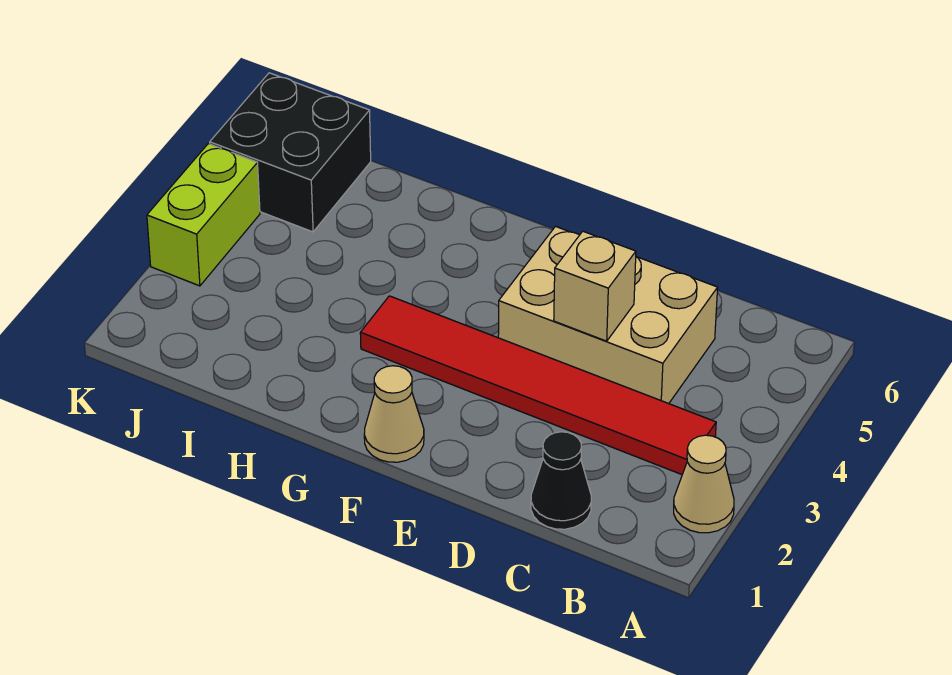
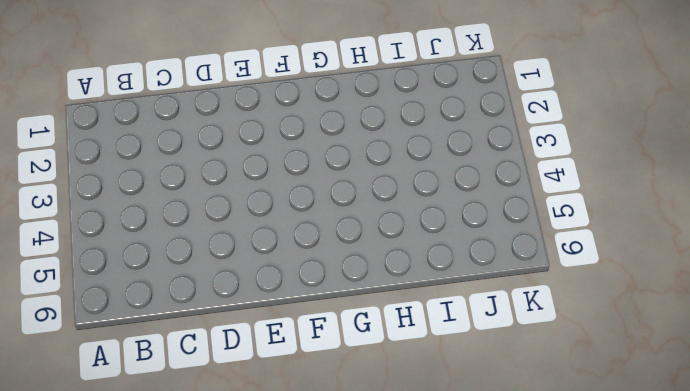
none -> tan 1x1 cone [674,435,734,533]
none -> red 1x6 tile [360,296,716,474]

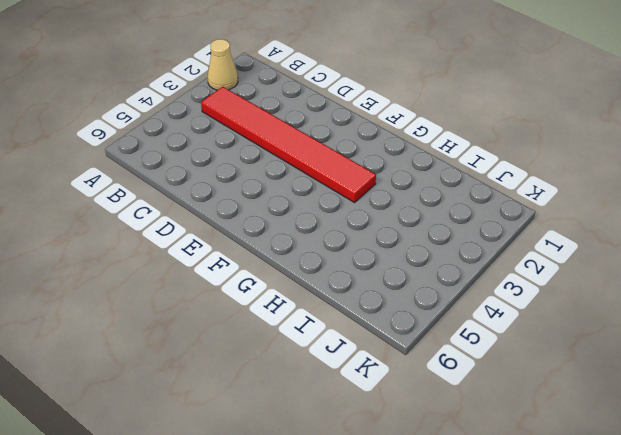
none -> black 1x1 cone [531,432,591,529]
none -> tan 2x3 brick [498,227,718,404]

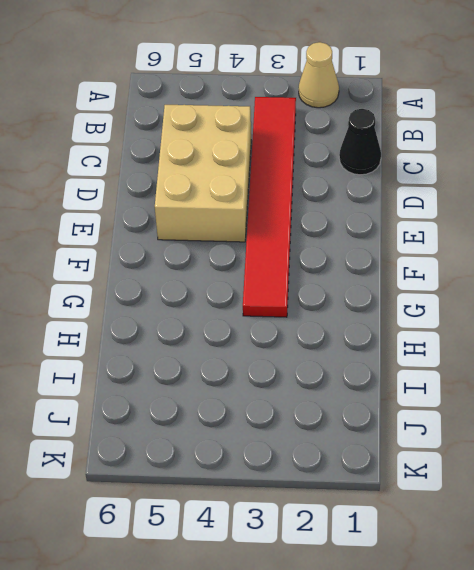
none -> tan 1x1 cone [364,366,424,462]
none -> black 2x2 brick [210,73,371,232]

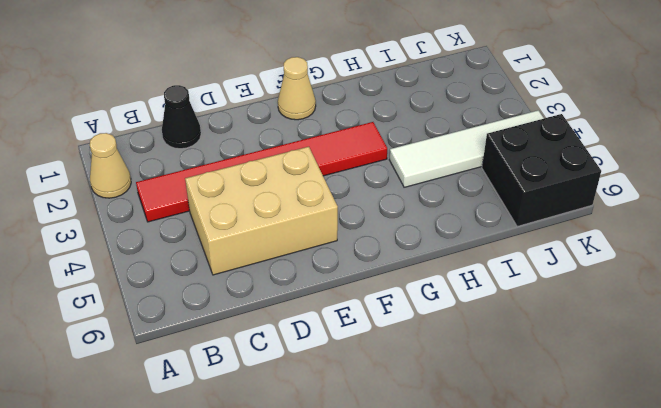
white 1x4 tile [389,110,544,187] -> lime 1x2 brick [147,144,260,286]
none -> tan 1x1 brick [554,231,636,341]

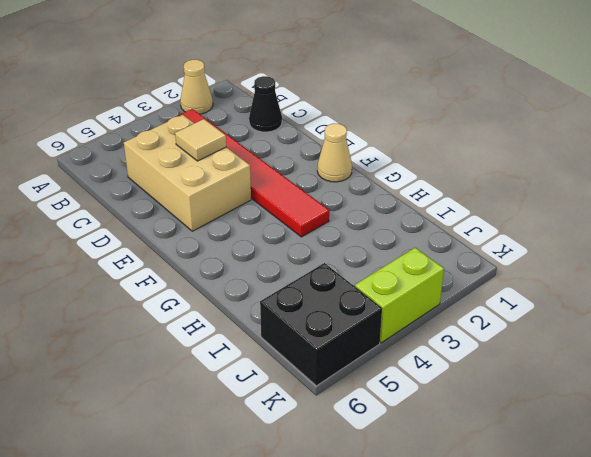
tan 1x1 tile [175,119,226,161] -> tan 1x1 brick [554,231,636,341]

